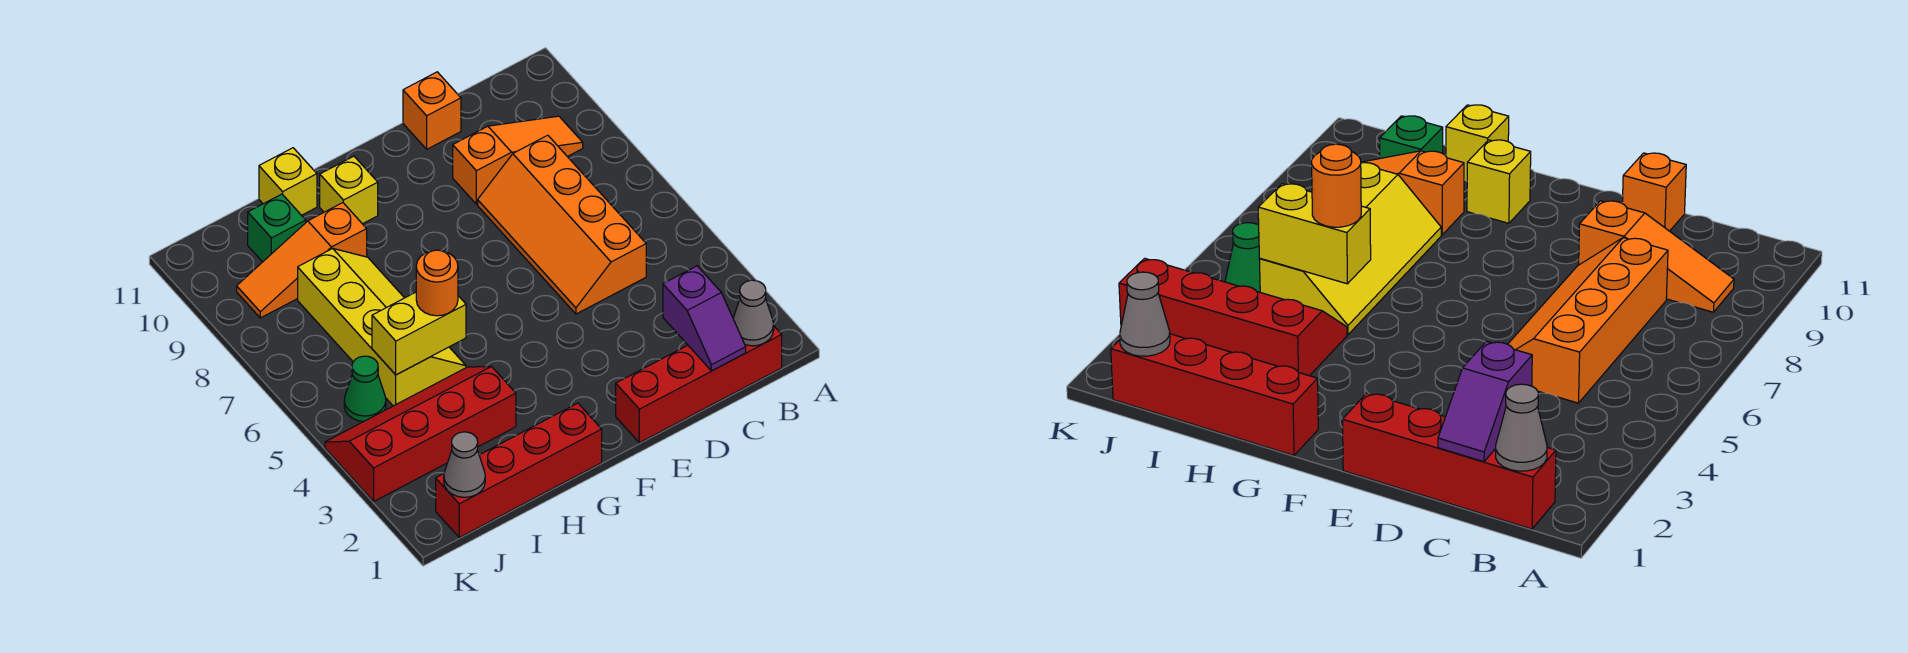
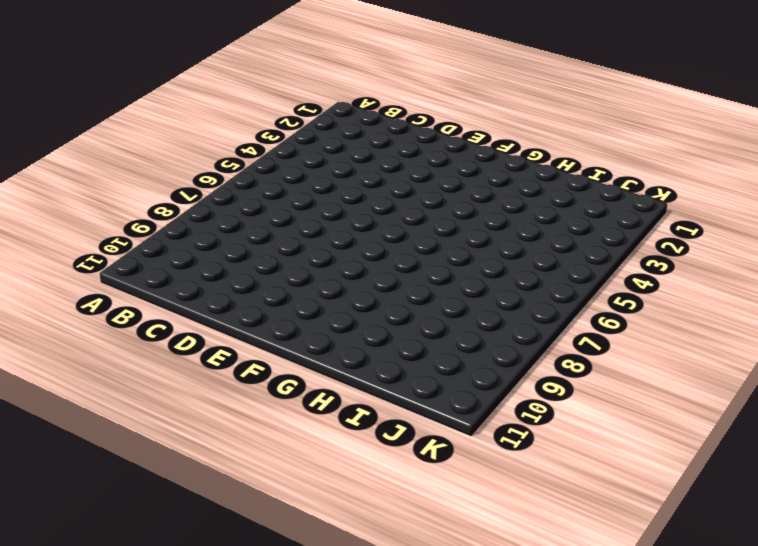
none -> red 1x4 brick [616,326,782,443]
none -> orange 1x3 slope [453,116,583,204]
none -> orange 2x4 slope [478,135,646,314]

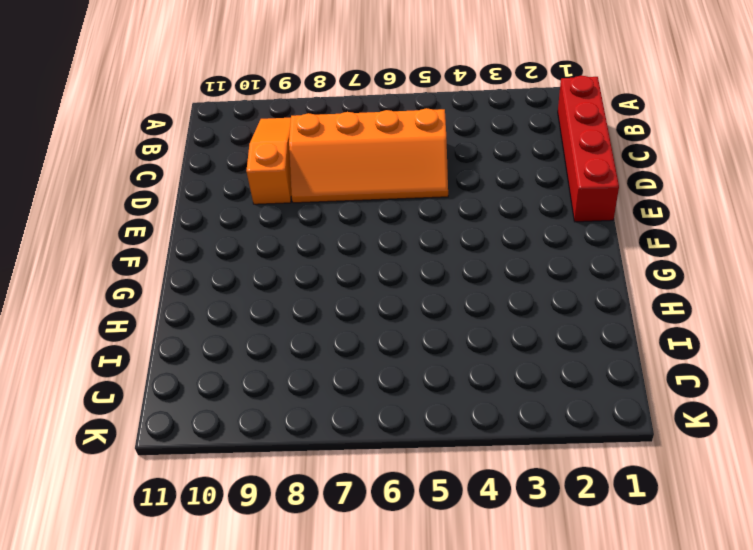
none -> orange 1x1 brick [403,72,461,149]
none -> red 1x4 brick [436,403,602,537]
none -> yellow 1x1 brick [320,156,378,224]

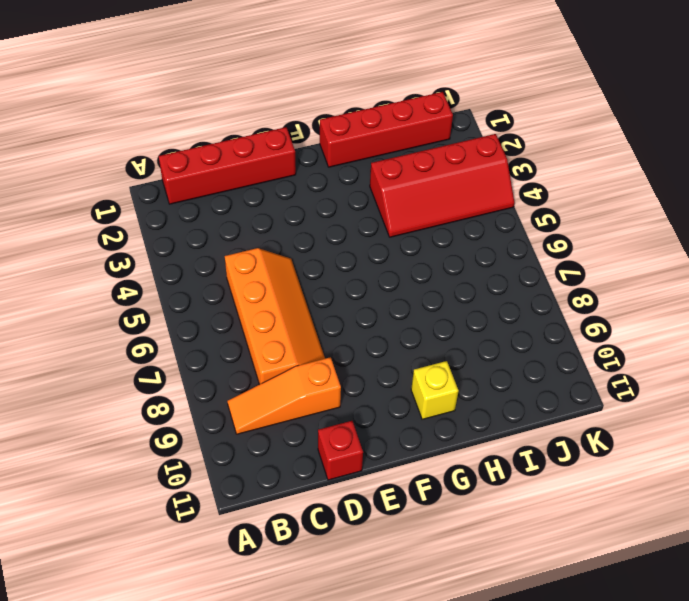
red 1x1 brick [318,421,363,480] -> orange 1x1 brick [403,72,461,149]
none -> yellow 2x4 slope [298,248,466,406]
none -> orange 1x3 slope [237,203,367,318]
none -> yellow 1x1 brick [259,148,317,215]

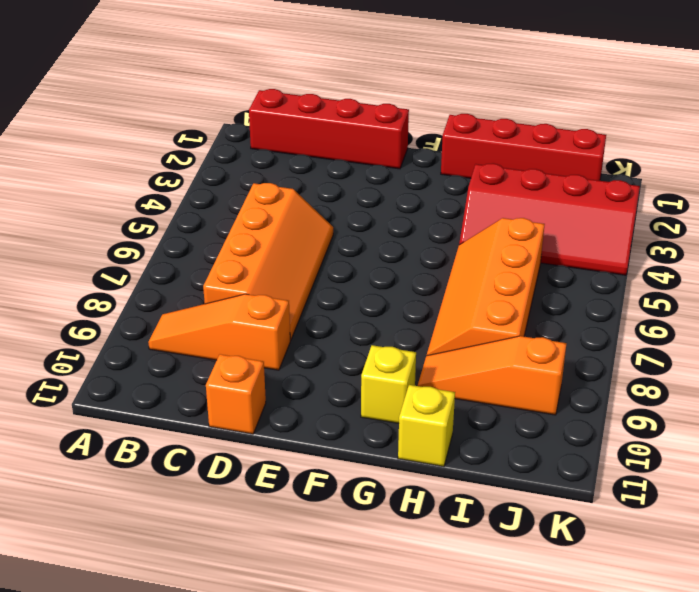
orange 2x4 slope [427,218,545,355] -> yellow 2x4 slope [298,248,466,406]
orange 1x3 slope [418,336,567,415] -> orange 1x3 slope turned to [237,203,367,318]
none -> green 1x1 brick [248,194,306,262]
none -> green 1x1 cone [344,356,386,422]
none -> grey 1x1 cone [733,280,774,346]

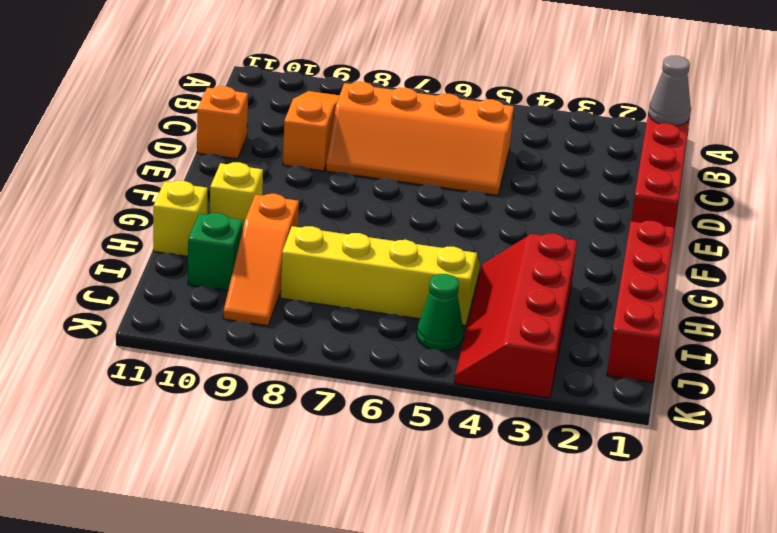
none -> purple 1x2 slope [663,266,746,371]
none -> yellow 1x2 brick [372,292,466,375]
none -> grey 1x1 cone [444,432,485,497]

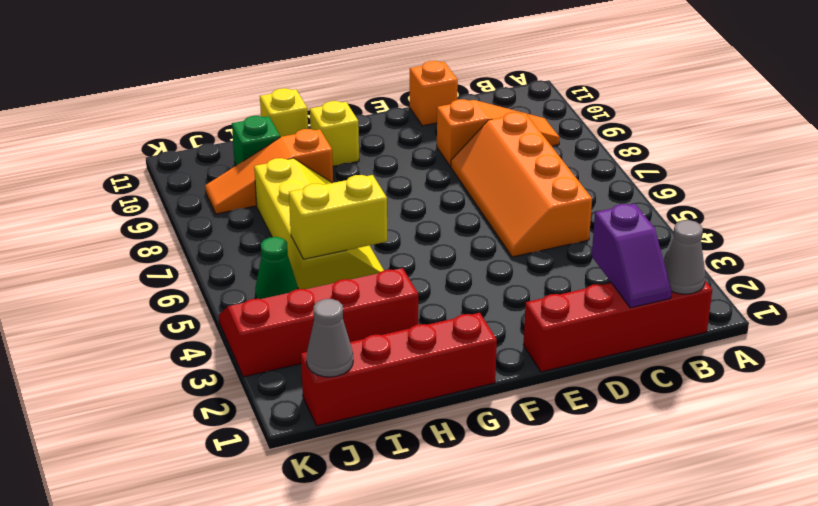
none -> orange 1x1 round brick [416,250,458,316]

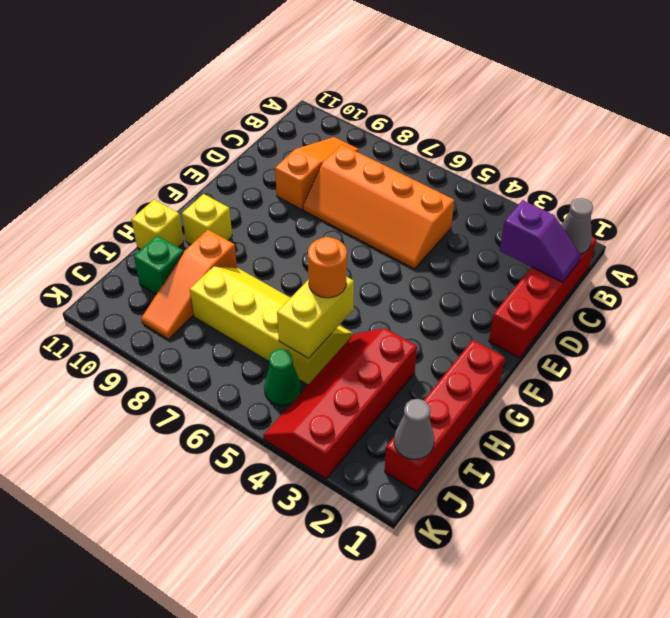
none -> orange 1x1 brick [403,72,461,149]

